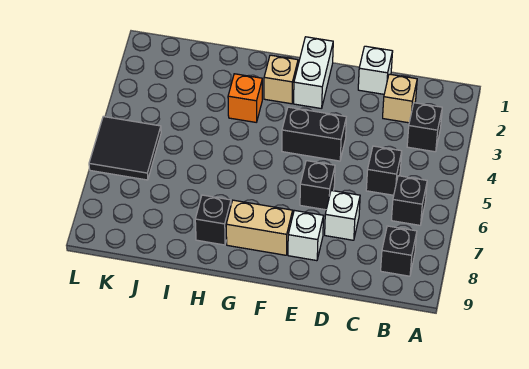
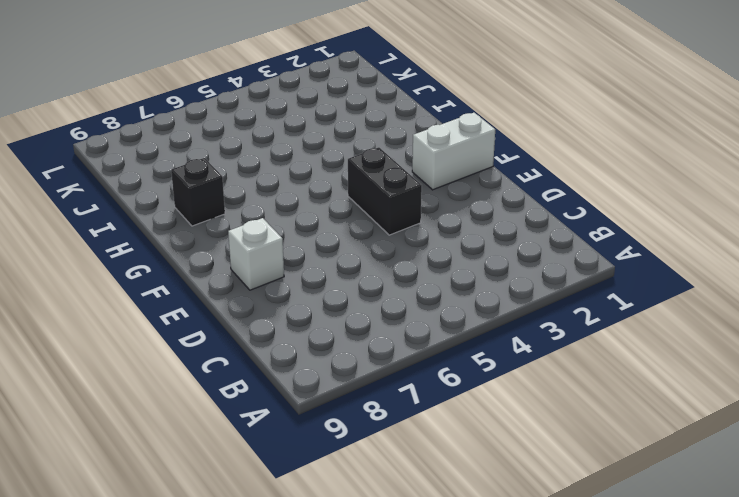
none -> black 1x1 brick [407,103,442,152]
none -> black 1x1 brick [392,176,427,225]
none -> black 1x1 brick [381,226,417,276]

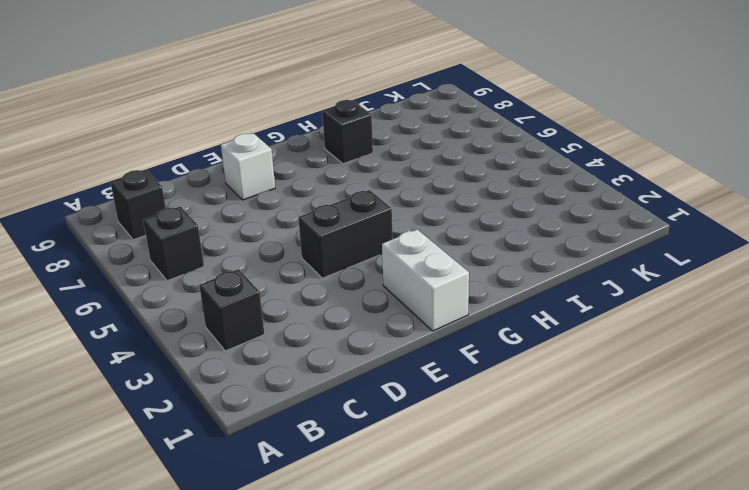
none -> tan 1x1 brick [383,74,417,123]
none -> black 1x1 brick [366,146,402,195]
none -> white 1x1 brick [358,46,393,94]

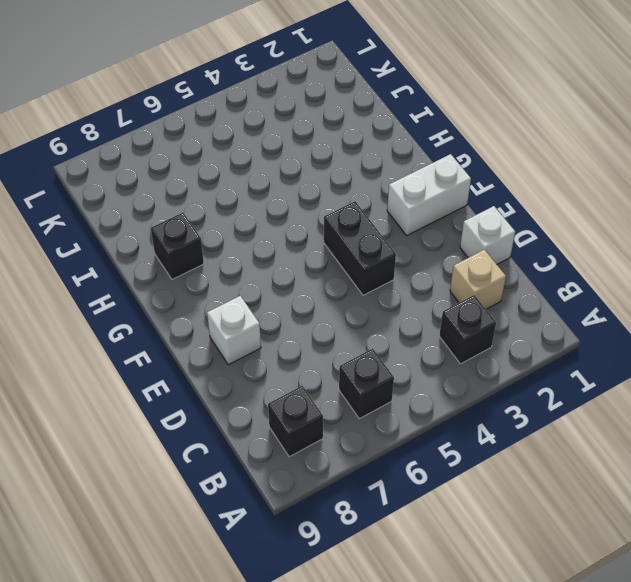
none -> black 1x1 brick [366,146,402,195]
none -> white 1x1 brick [325,190,360,240]
none -> black 1x1 brick [300,161,335,210]

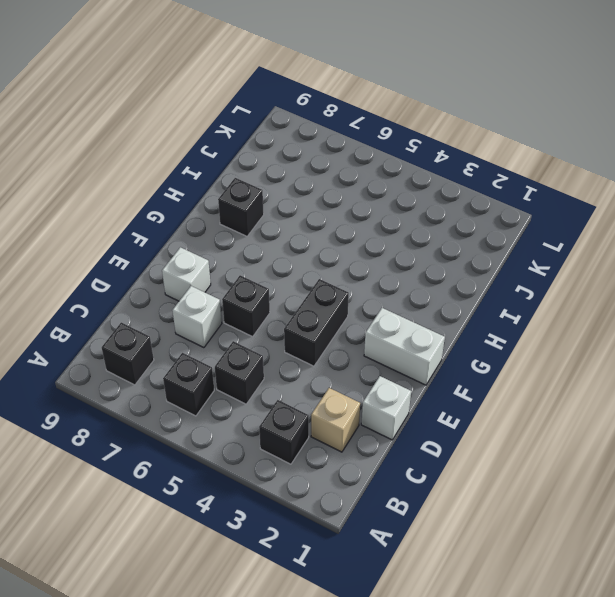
none -> tan 1x2 brick [226,200,293,255]
none -> tan 1x1 brick [264,55,298,104]
none -> orange 1x1 brick [228,74,262,122]

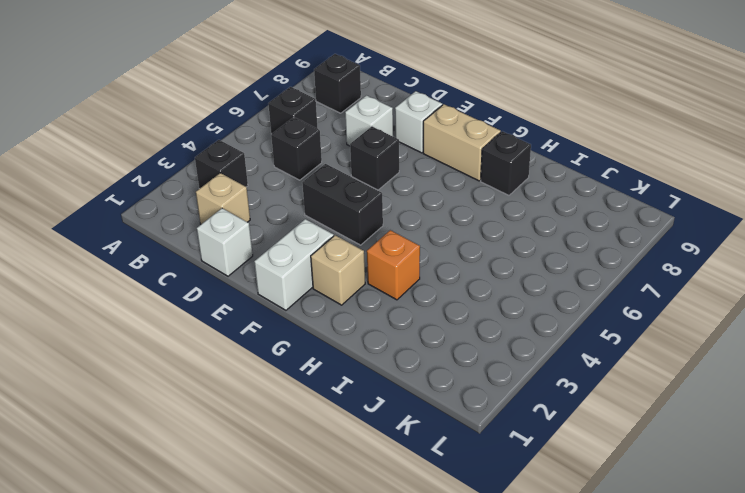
none -> black 2x2 tile [89,117,161,180]

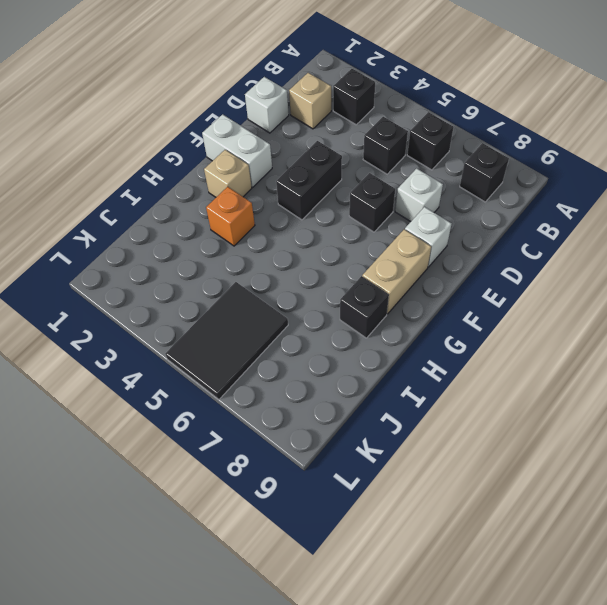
black 2x3 tile [165,282,288,399] -> black 2x2 tile [89,117,161,180]

